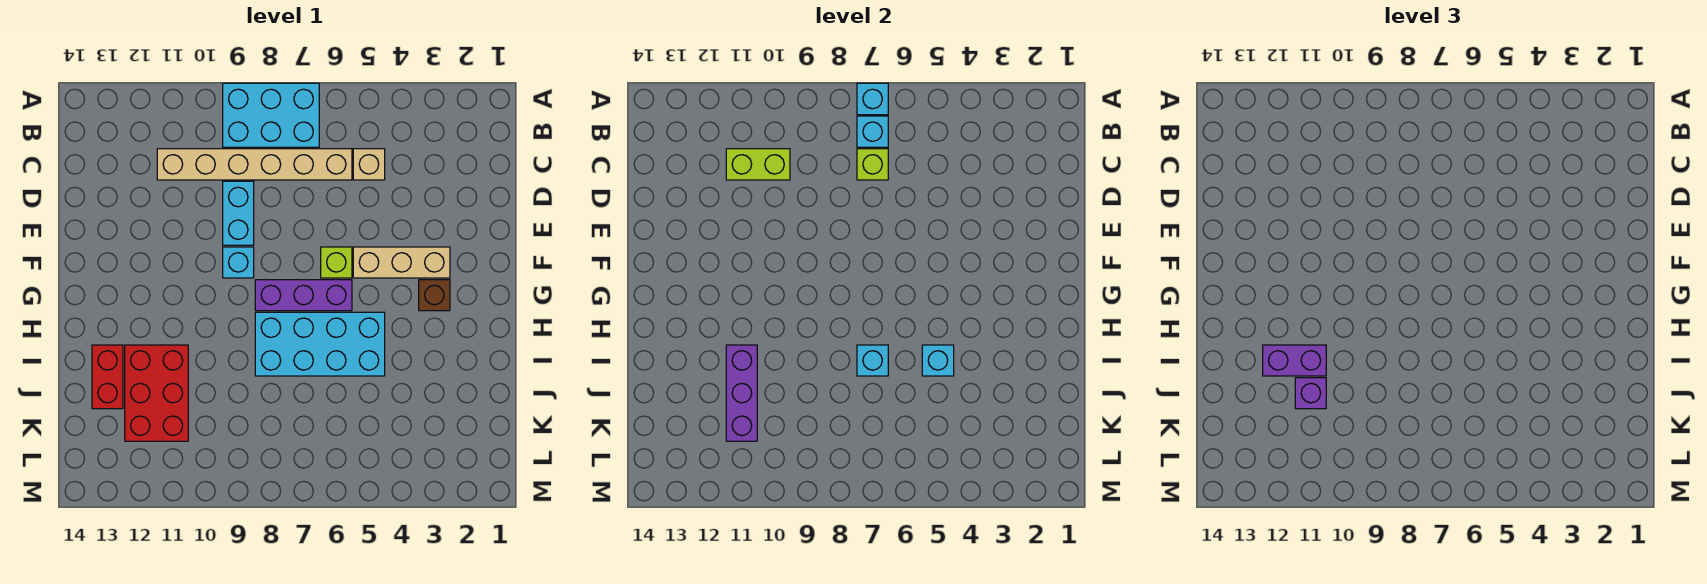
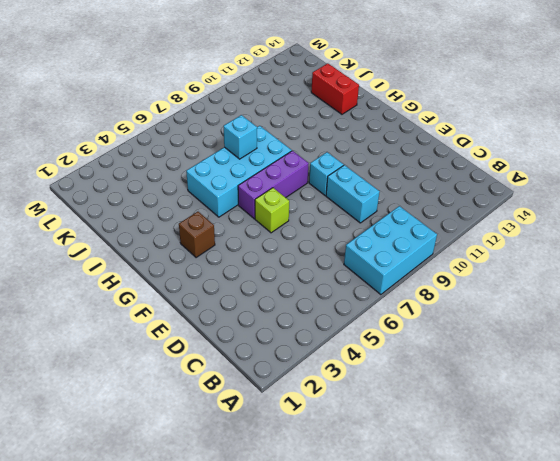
none -> tan 1x1 brick [353,149,385,180]
none -> tan 1x6 brick [157,149,352,180]
none -> tan 1x3 brick [353,247,450,278]

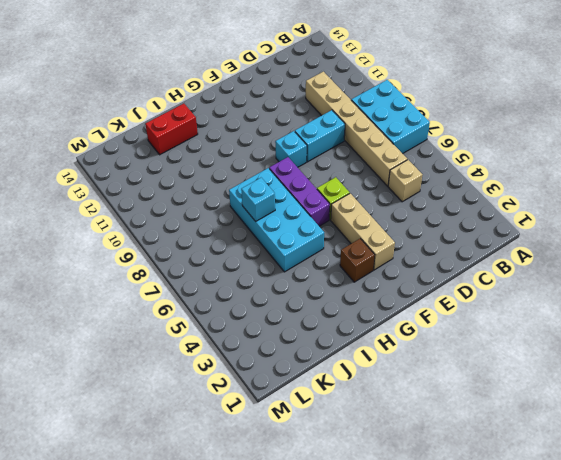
none -> red 2x3 brick [125,345,188,441]
none -> cyan 1x1 brick [857,83,888,115]
none -> cyan 1x1 brick [857,116,888,147]

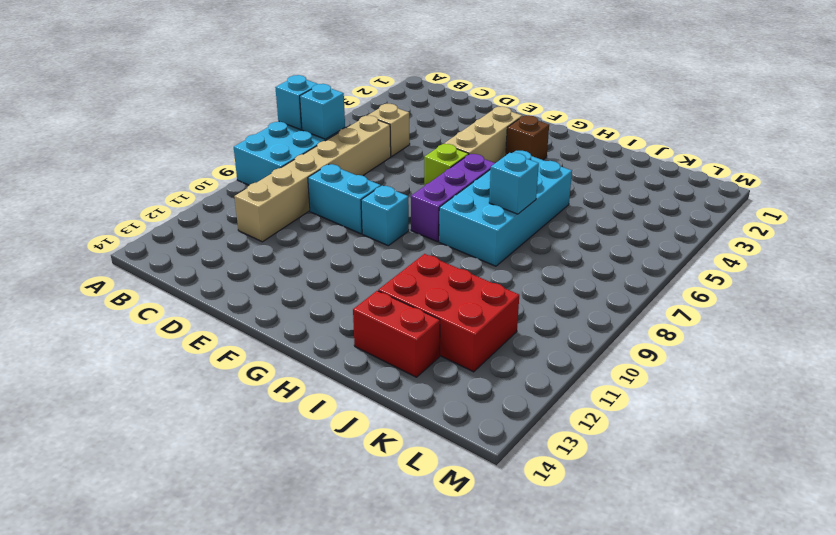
none -> lime 1x1 brick [857,149,888,180]
none -> lime 1x2 brick [726,149,790,180]
none -> cyan 1x1 brick [922,345,954,376]

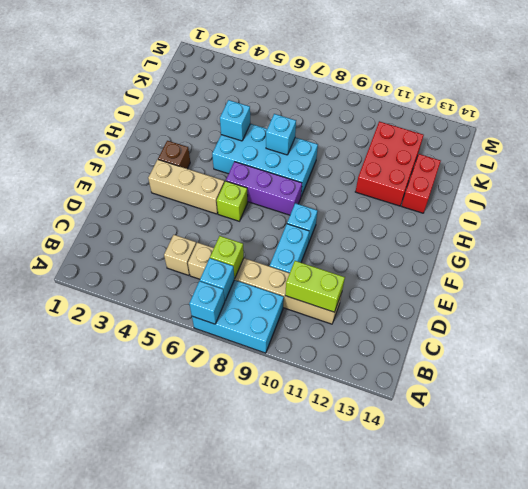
none -> purple 1x3 brick [726,345,757,441]
none -> purple 1x2 brick [1263,345,1326,376]
none -> purple 1x1 brick [1295,378,1326,409]

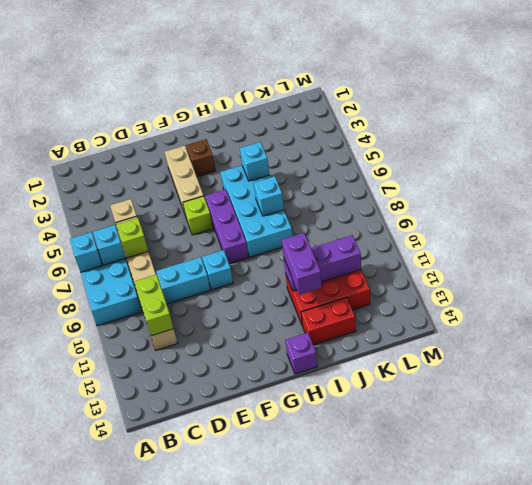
purple 1x1 brick [286,333,317,374] -> purple 1x1 brick moved to [1295,378,1326,409]

